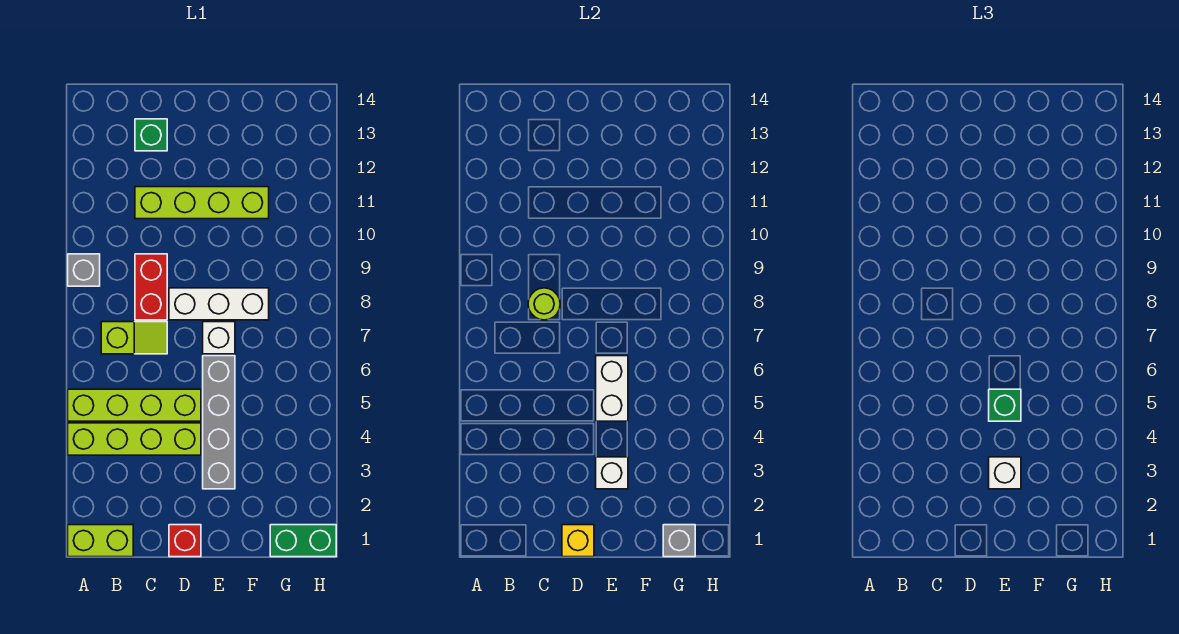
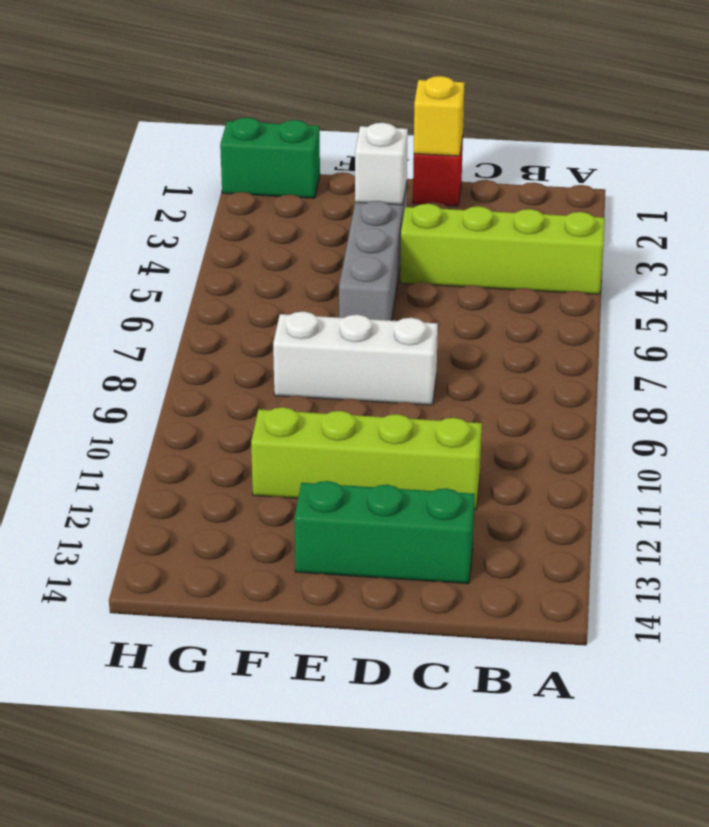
green 1x3 brick [294,481,475,584] -> green 1x1 brick [135,119,167,151]
none -> lime 1x2 brick [68,525,133,557]
none -> lime 1x4 brick [68,389,201,421]
none -> grey 1x1 brick [68,254,100,286]

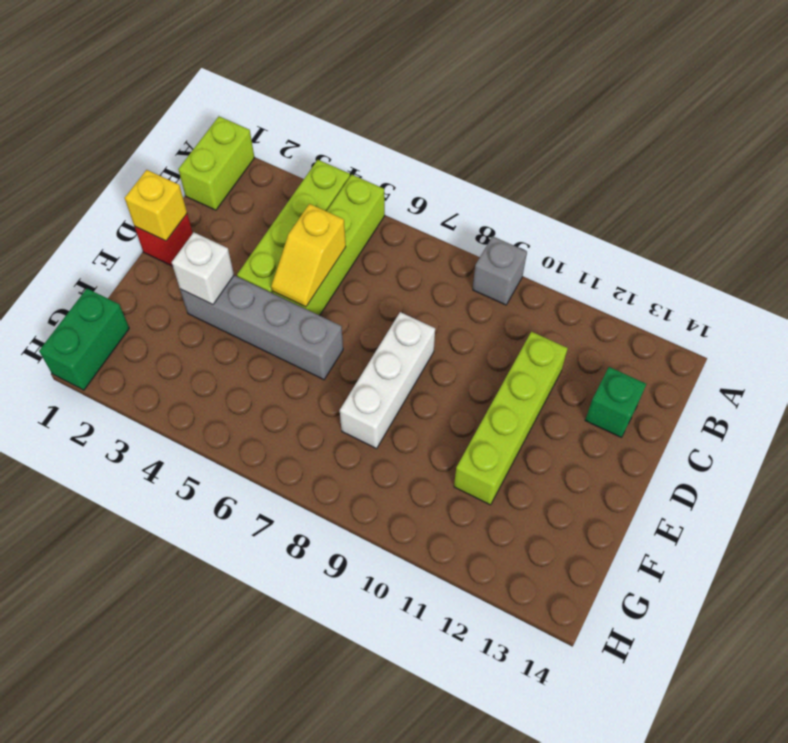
yellow 1x2 slope [271,204,346,307] -> none
none -> lime 1x2 slope [101,322,167,354]
none -> red 1x2 brick [135,254,167,320]
none -> white 1x1 brick [203,322,235,354]

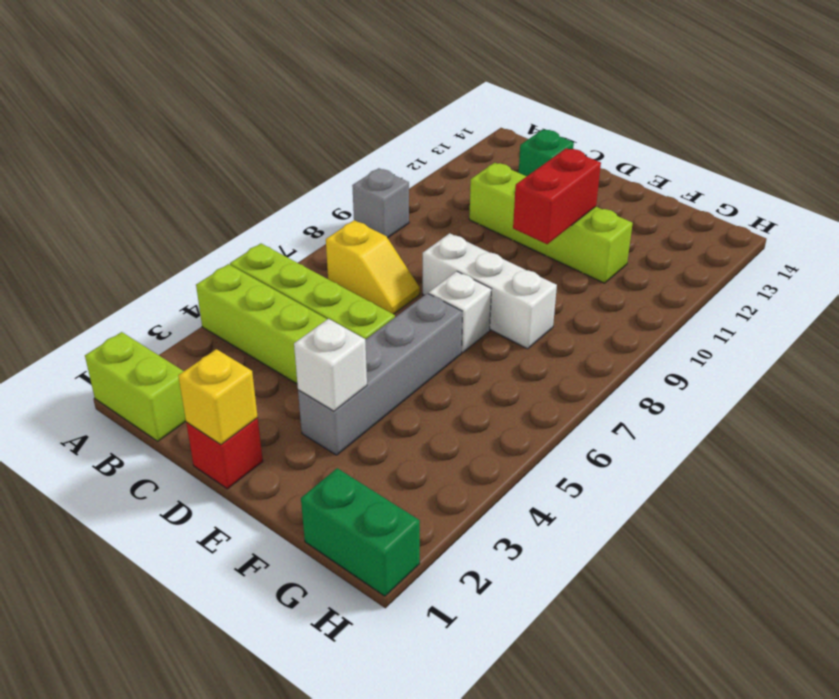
yellow 1x2 slope [326,220,420,314] -> lime 1x2 slope [101,322,167,354]
red 1x2 brick [513,148,601,244] -> red 1x2 brick moved to [135,254,167,320]
none -> lime 1x1 round brick [528,288,560,320]
none -> white 1x2 brick [596,356,628,421]
none -> grey 1x1 brick [663,525,695,557]

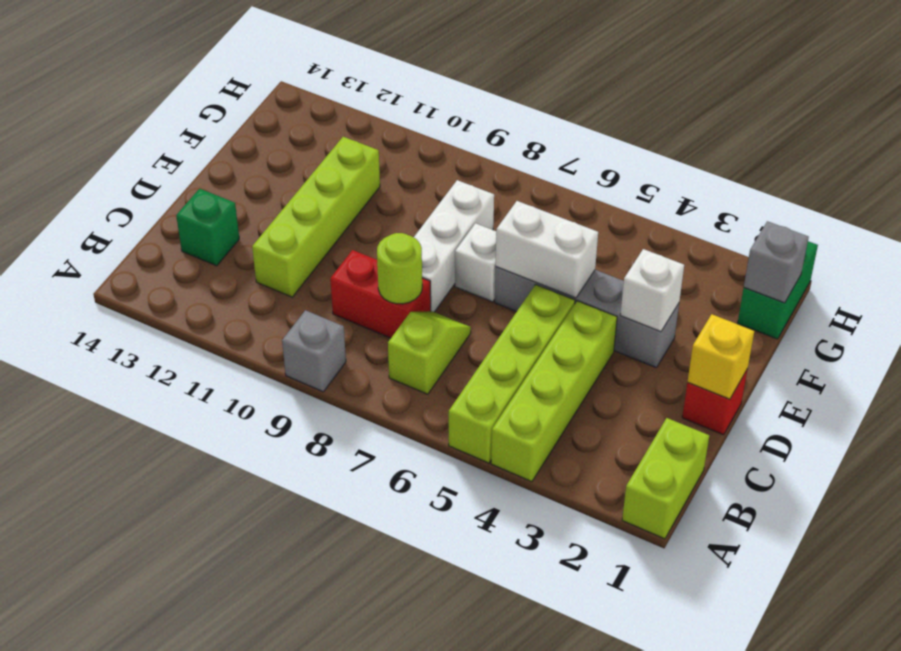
none -> white 1x1 brick [989,457,1021,489]
none -> green 1x1 brick [989,389,1021,421]

